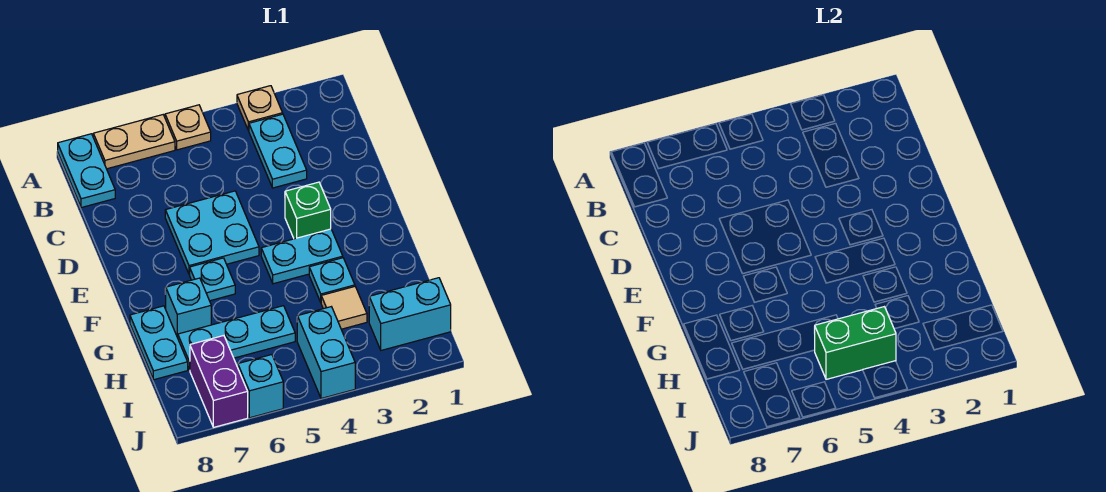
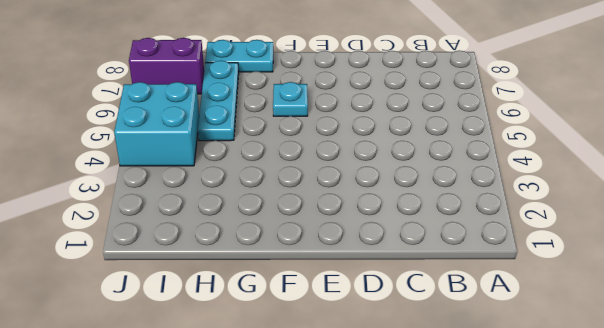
cyan 2x2 brick [114,82,199,166] -> cyan 1x2 brick [297,307,355,399]
none -> tan 1x1 plate [237,86,283,131]
none -> tan 1x1 plate [165,105,211,150]
none -> tan 1x2 plate [93,115,175,169]

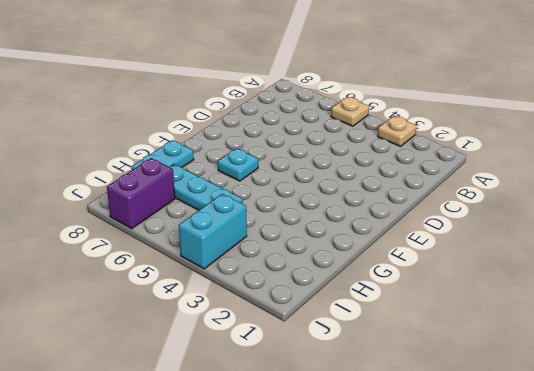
none -> tan 1x2 plate [93,115,175,169]
none -> cyan 1x2 plate [58,134,115,208]
none -> cyan 1x2 plate [249,114,307,188]

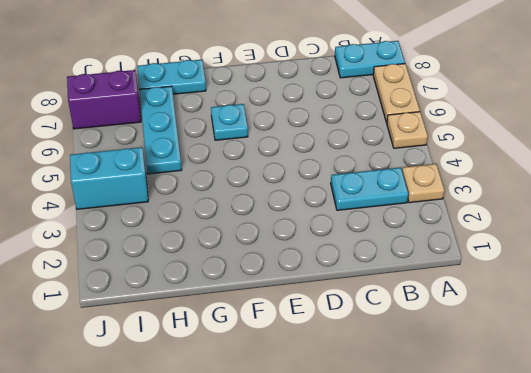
none -> cyan 2x2 plate [165,191,259,274]
none -> green 1x1 brick [285,182,331,239]
none -> cyan 1x2 plate [261,229,343,284]

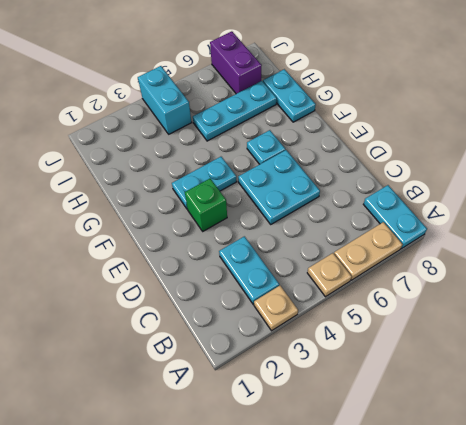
none -> cyan 1x1 plate [309,258,355,302]
none -> cyan 1x1 brick [165,278,211,338]
none -> tan 1x1 tile [321,287,367,329]

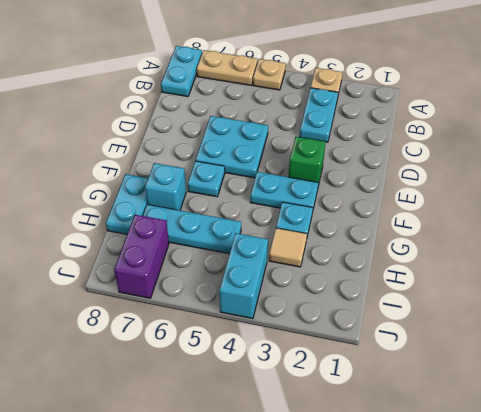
none -> cyan 1x2 brick [369,278,451,350]
none -> cyan 1x1 brick [237,355,283,418]
none -> green 1x2 brick [814,307,896,379]

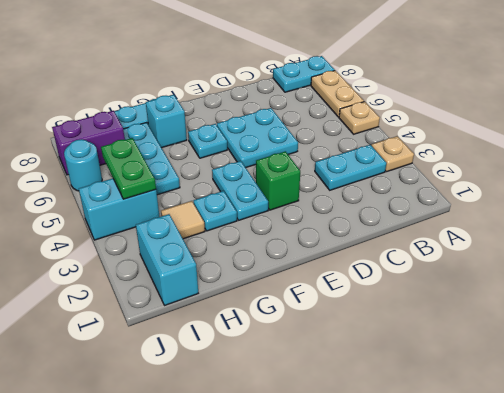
green 1x2 plate [101,138,156,199] -> green 1x2 brick [814,307,896,379]
cyan 1x1 round brick [64,139,102,191] -> cyan 1x1 brick [237,355,283,418]

